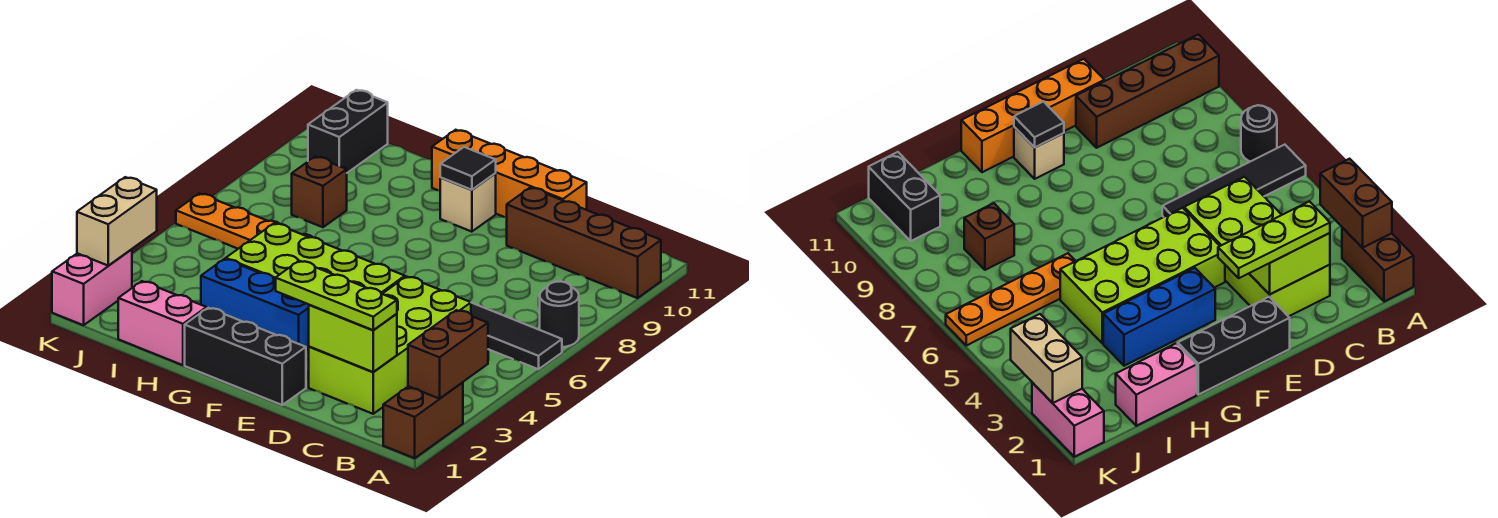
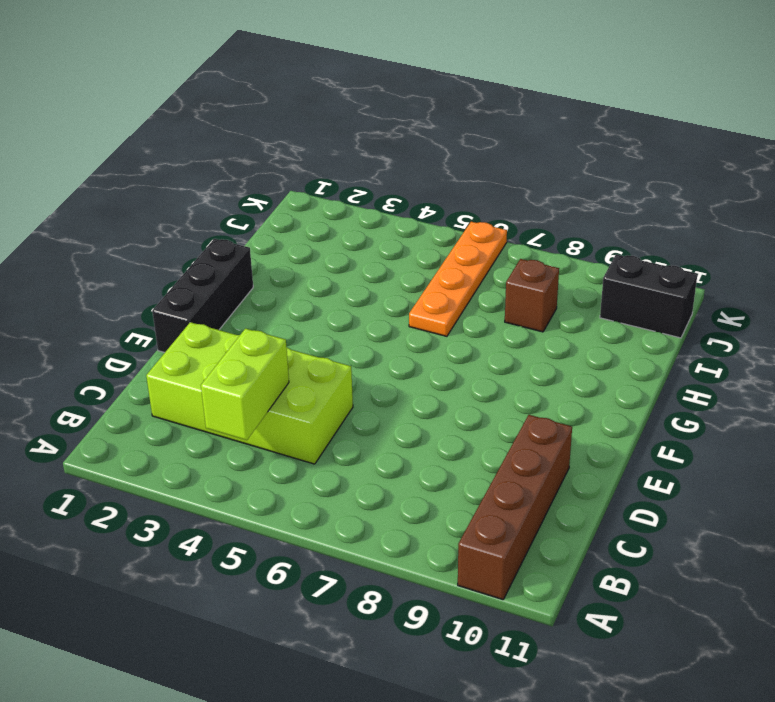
lime 1x2 brick [201,329,289,440] -> lime 1x2 brick moved to [309,305,397,372]
none -> brown 1x2 brick [383,382,463,458]
none -> black 1x4 tile [471,303,562,369]
none -> black 1x1 round brick [540,281,579,347]

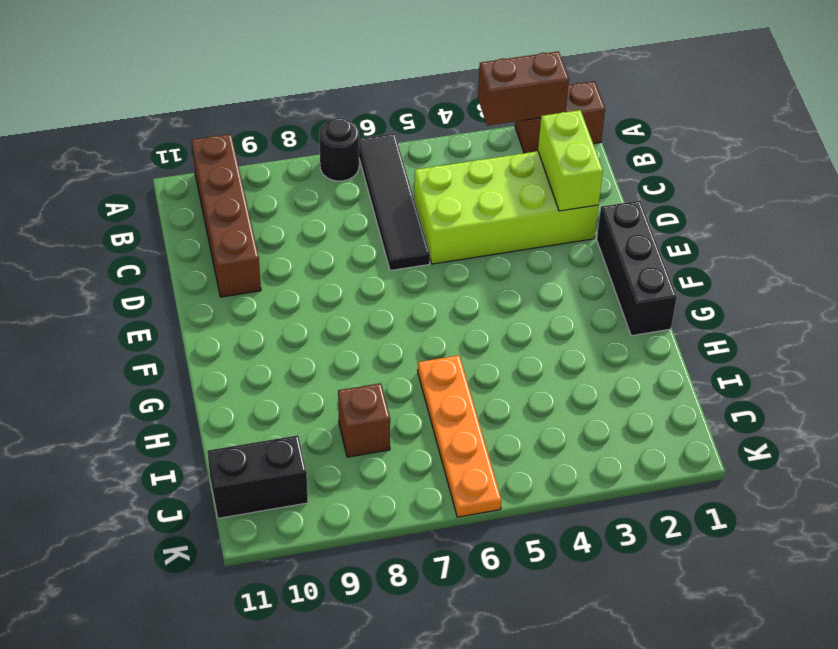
none -> orange 1x4 brick [432,130,587,218]
none -> lime 2x4 brick [226,223,405,294]
none -> blue 1x3 brick [201,259,309,351]

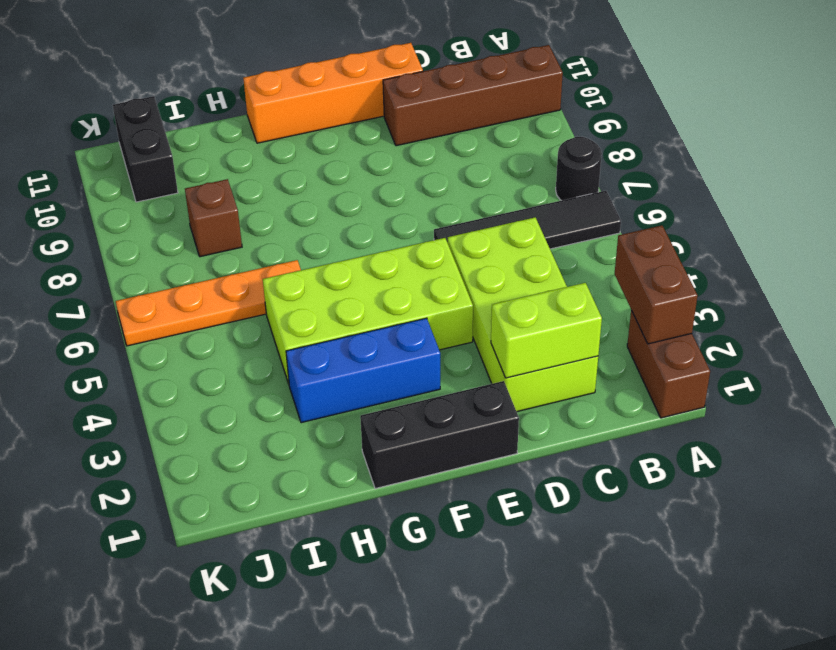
none -> tan 1x1 brick [440,174,496,232]
none -> pink 1x2 brick [118,281,207,365]
none -> pink 1x2 brick [52,249,132,325]

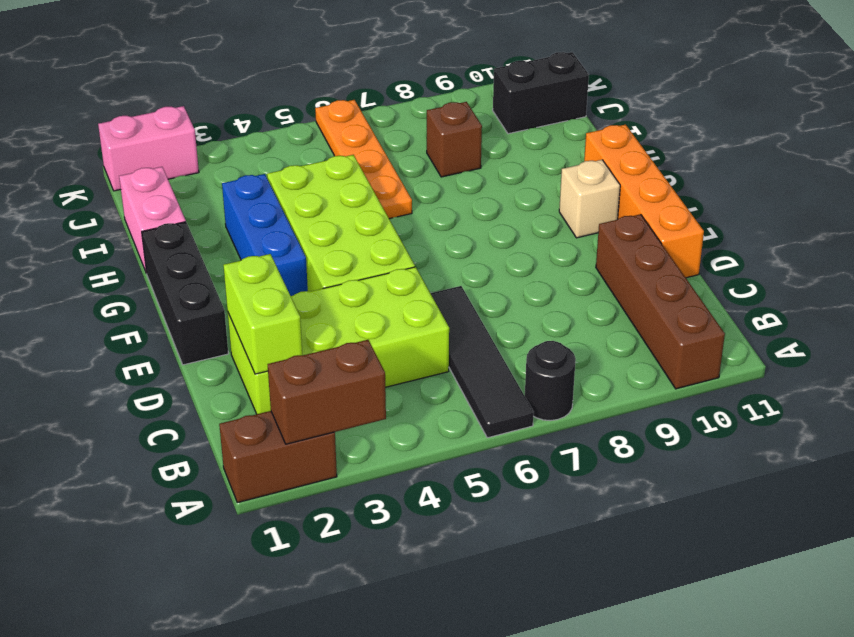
none -> black 1x1 tile [440,147,496,190]
none -> tan 1x2 brick [77,177,157,265]
none -> lime 1x3 plate [276,261,397,330]

